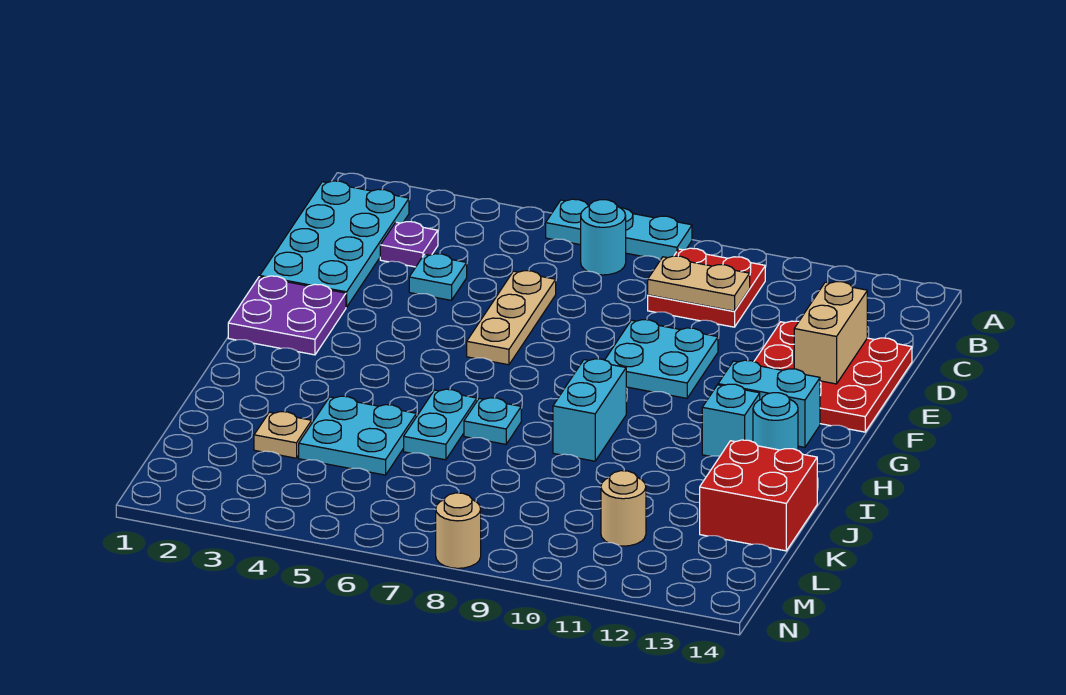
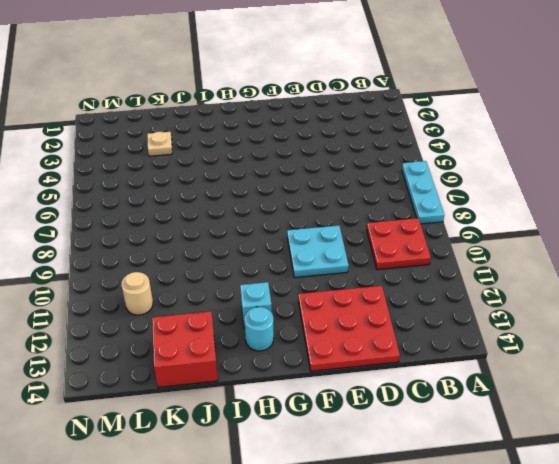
none -> cyan 2x4 plate [260,181,409,307]
none -> cyan 1x1 round brick [581,200,626,275]
none -> purple 1x1 plate [380,222,438,267]

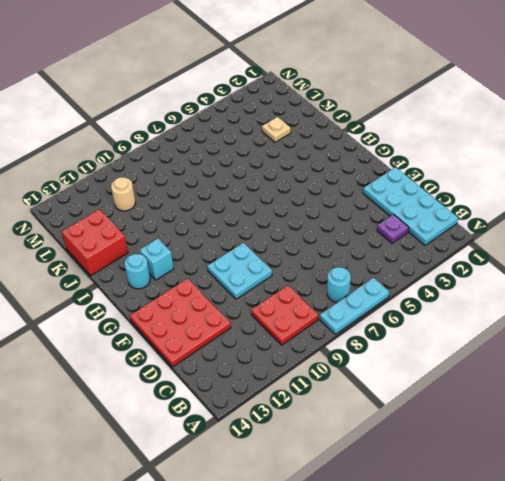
none -> cyan 1x1 plate [409,254,467,300]
none -> tan 1x3 plate [467,271,556,365]
none -> purple 2x2 plate [228,276,346,355]

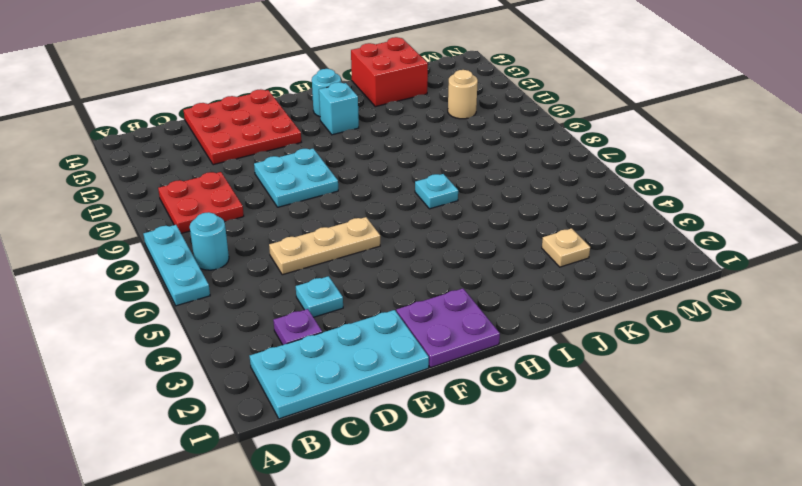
none -> cyan 1x2 brick [718,360,820,447]
none -> cyan 1x2 brick [553,359,626,461]
none -> cyan 1x2 plate [404,389,477,460]

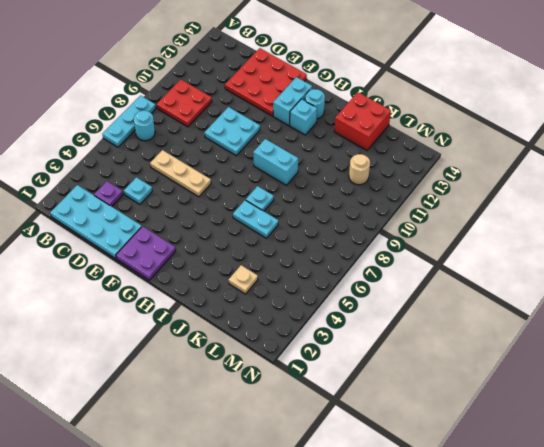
none -> cyan 2x2 plate [299,396,416,475]
none -> tan 1x1 round brick [436,493,481,568]
none -> tan 1x2 plate [648,256,750,311]

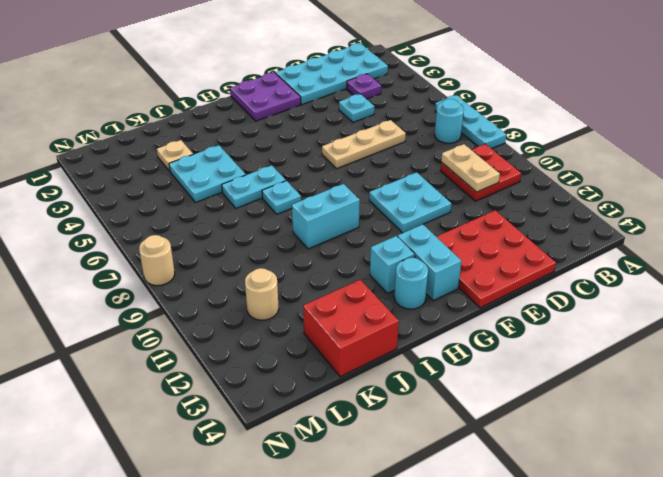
none -> tan 1x2 brick [794,282,867,384]

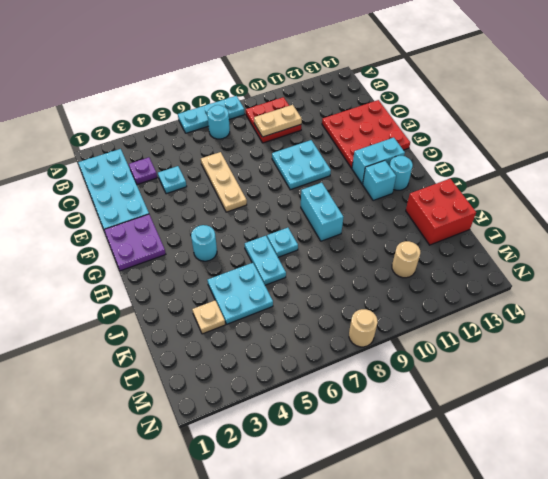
cyan 1x1 round brick [191,225,217,261] -> none
none -> tan 1x2 brick [794,282,867,384]

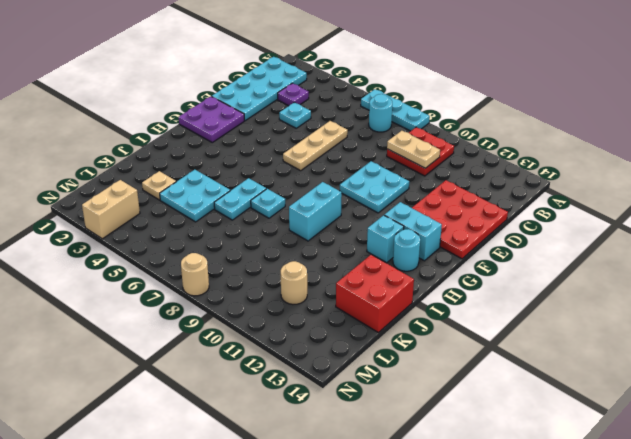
tan 1x2 brick [82,180,140,239] -> tan 1x2 brick moved to [794,282,867,384]

